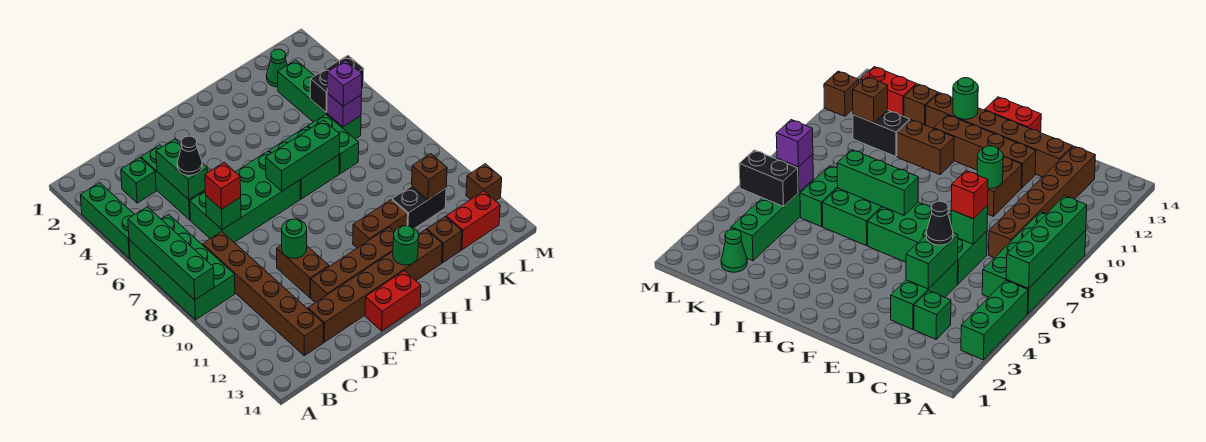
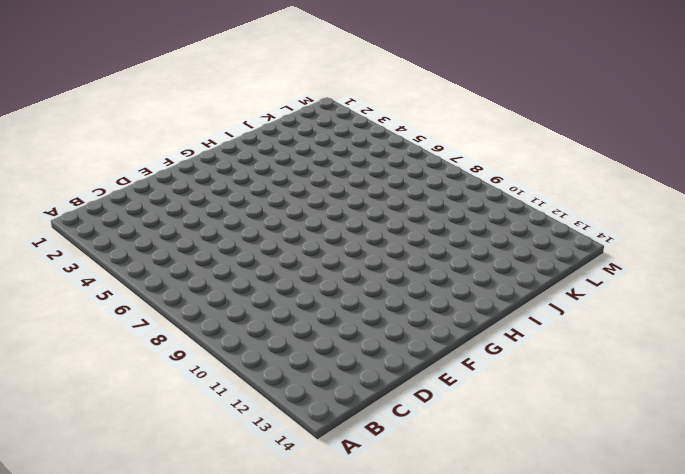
none -> green 1x3 brick [80,183,135,258]
none -> green 2x4 brick [129,214,235,320]
none -> green 1x1 brick [121,158,156,203]
none -> brown 1x6 brick [203,232,324,356]

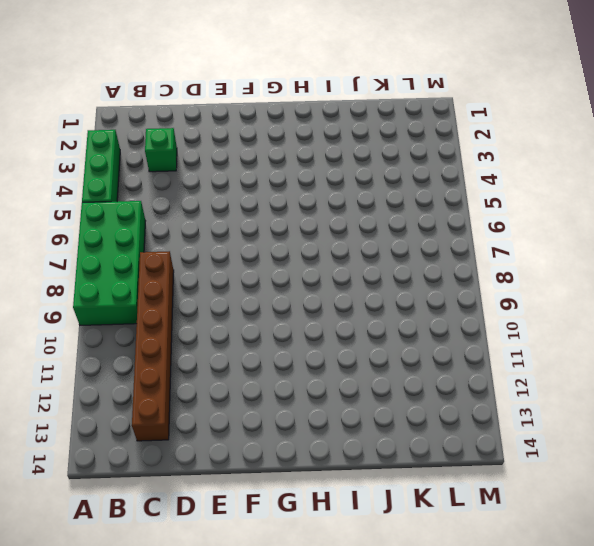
none -> green 1x3 brick [141,145,205,220]
none -> green 2x4 brick [190,151,300,242]
none -> brown 1x6 brick [308,230,443,342]
none -> brown 1x2 brick [277,245,329,298]

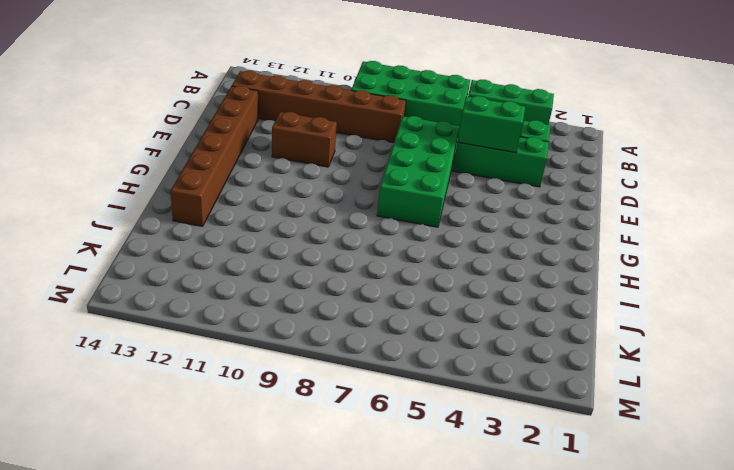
none -> brown 1x4 brick [311,227,394,303]
none -> red 1x2 brick [365,271,421,331]
none -> green 2x2 brick [269,127,339,199]
none -> brown 1x2 brick [353,200,408,248]

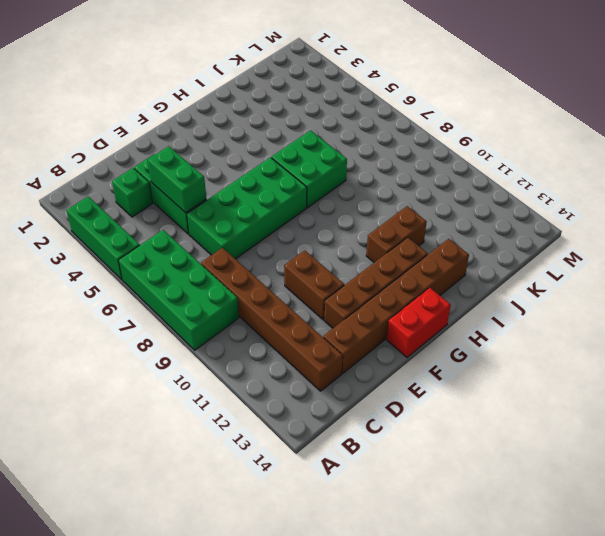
none -> green 1x2 brick [308,114,359,174]
none -> black 1x2 brick [392,186,446,228]
none -> brown 1x1 brick [427,217,462,263]
none -> green 1x1 cone [267,49,287,87]

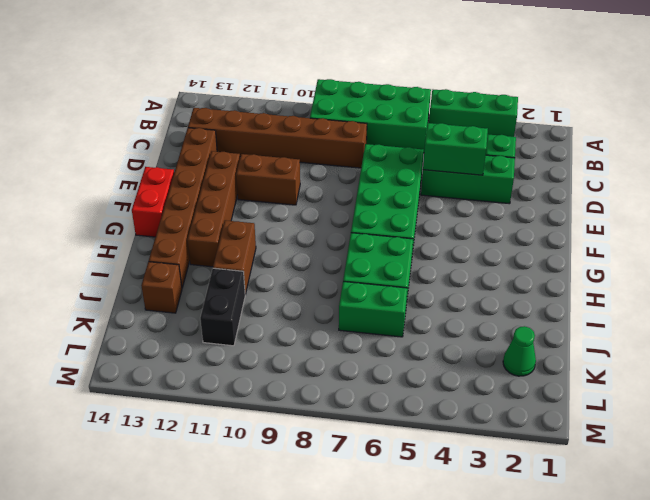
none -> green 1x4 brick [278,60,361,139]
none -> red 1x2 brick [446,191,500,250]
none -> brown 1x1 brick [466,164,502,201]
none -> green 1x4 brick [128,207,214,300]

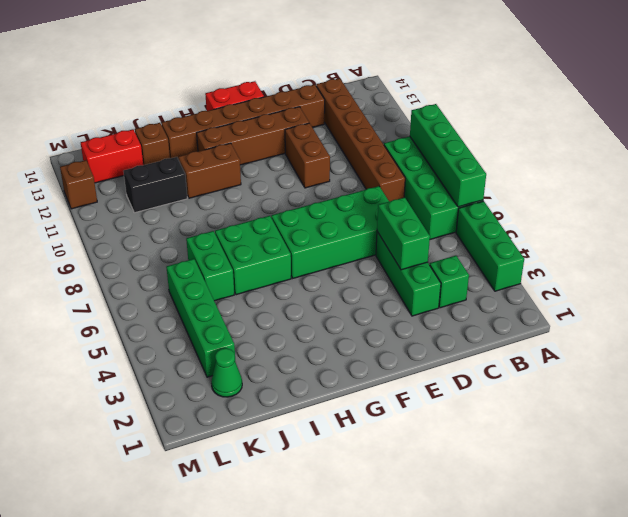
none -> green 1x1 brick [206,196,241,230]
none -> green 1x1 round brick [282,219,307,258]
none -> green 1x3 brick [266,120,340,191]
none -> green 1x1 round brick [393,226,419,265]

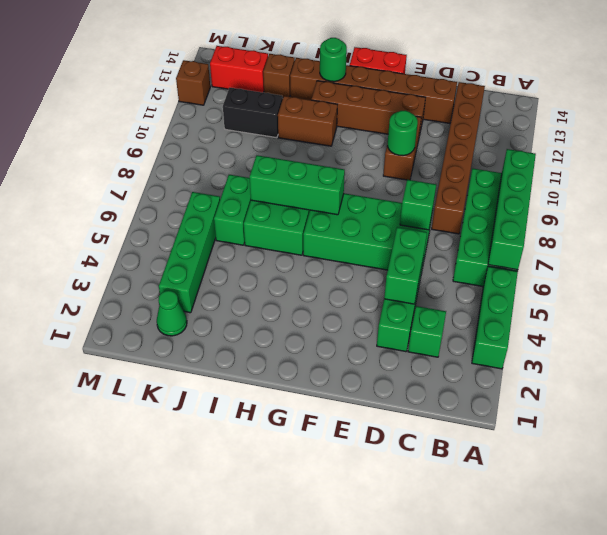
none -> black 1x2 brick [310,55,364,112]
none -> purple 1x1 brick [327,93,361,127]
none -> brown 1x1 brick [412,154,447,200]
none -> black 1x1 cone [177,136,202,175]

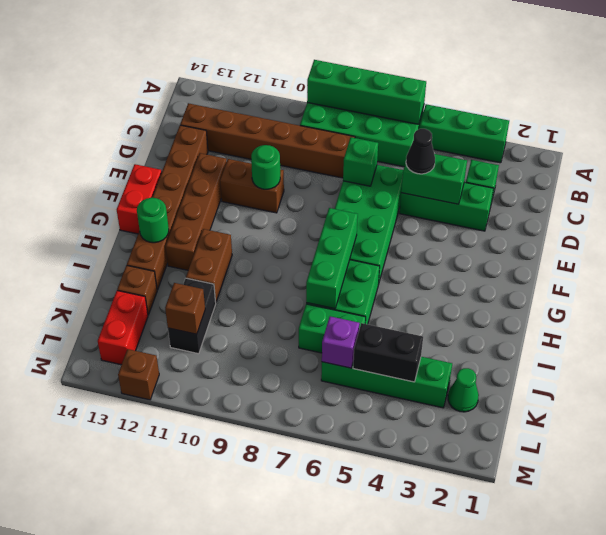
black 1x2 brick [353,323,423,382] -> black 1x2 brick turned to [310,55,364,112]
none -> red 1x1 brick [205,162,241,209]
none -> purple 1x1 brick [327,60,362,106]

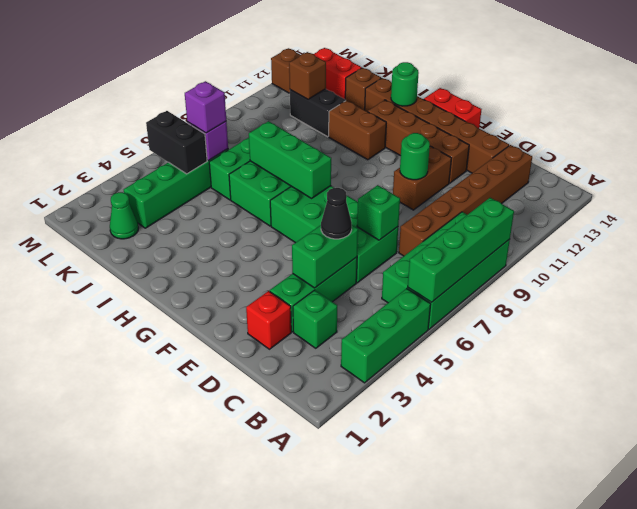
red 1x1 brick [246,291,291,349] -> red 1x1 brick moved to [205,162,241,209]

